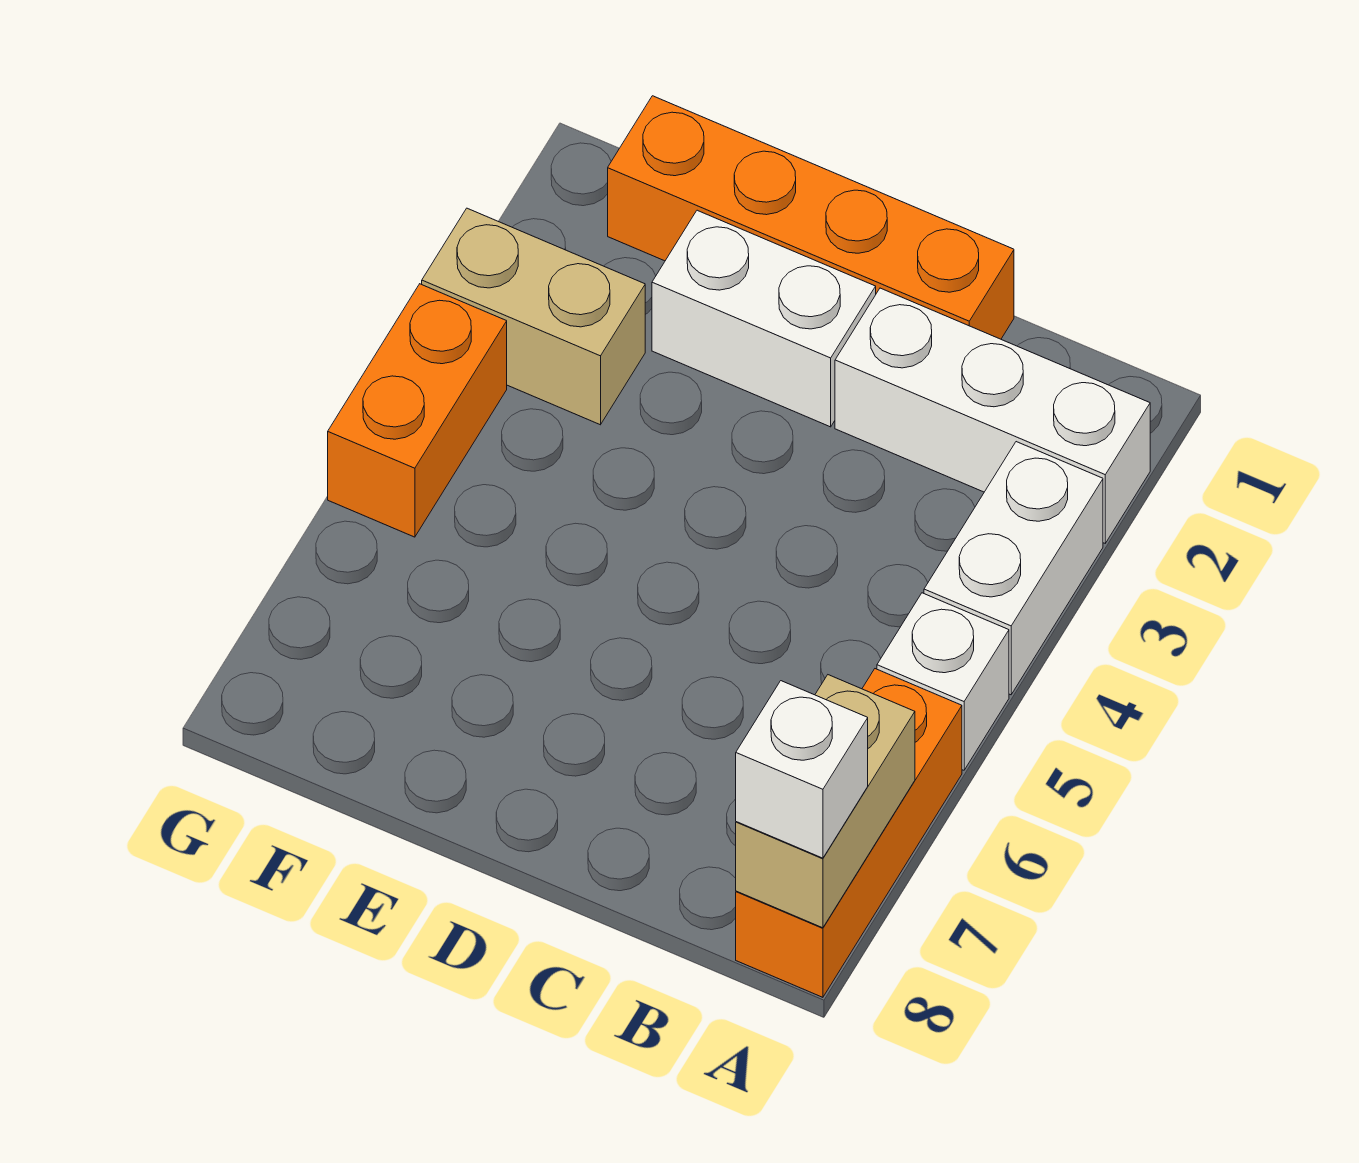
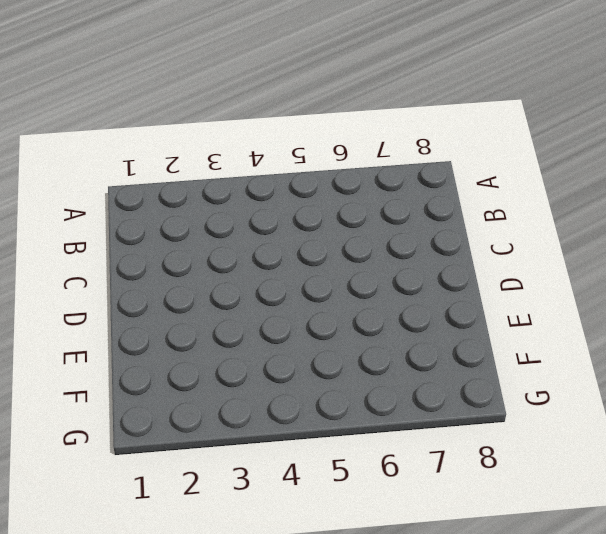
none -> white 1x3 brick [835,288,1150,543]
none -> white 1x2 brick [924,442,1103,695]

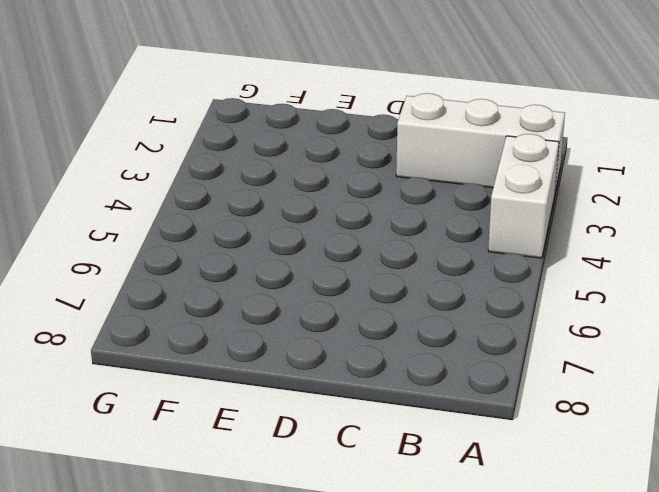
none -> white 1x1 brick [877,593,1009,770]
none -> orange 1x3 brick [736,669,962,997]

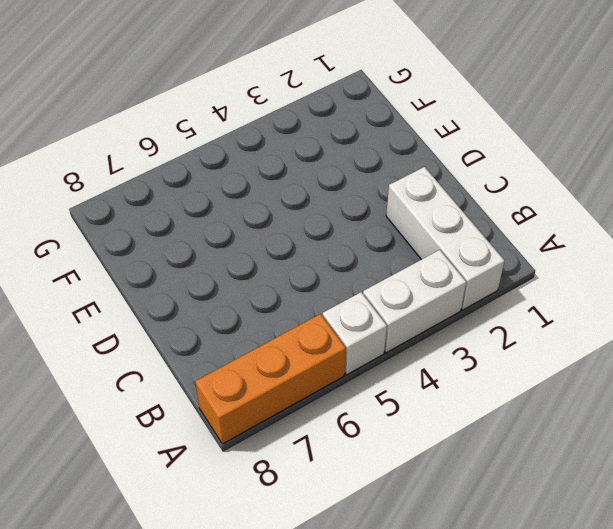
none -> orange 1x4 brick [608,96,1014,339]
none -> white 1x2 brick [652,210,876,427]

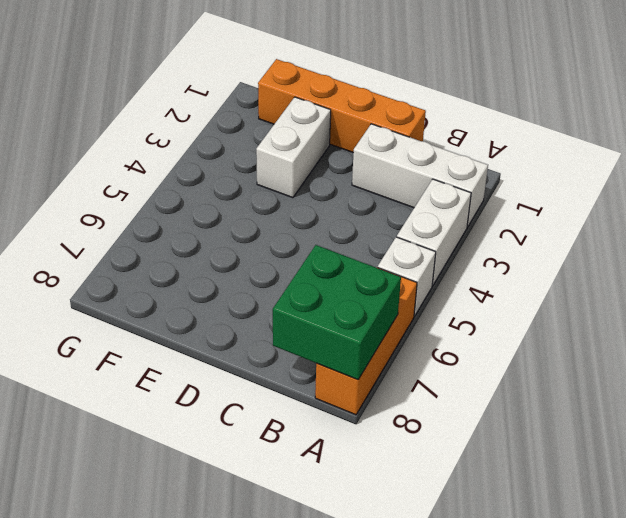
green 2x2 brick [273,245,401,380] -> tan 1x2 brick [736,675,915,928]
white 1x2 brick [256,97,331,198] -> white 1x2 brick turned to [652,210,876,427]
none -> tan 1x2 brick [422,208,645,425]
none -> orange 1x2 brick [328,284,507,537]

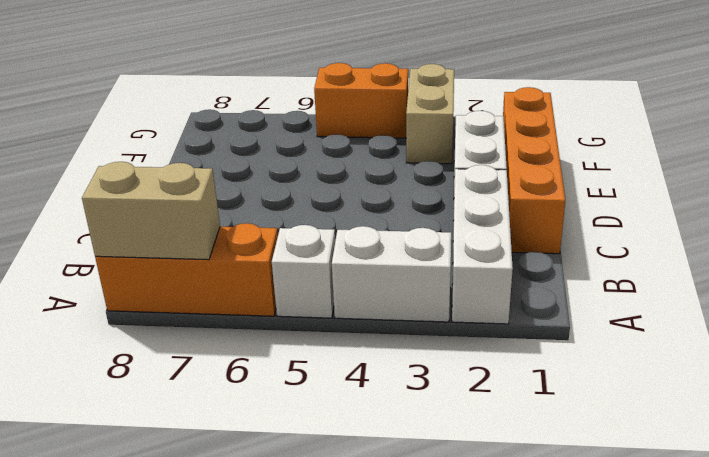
none -> white 1x1 brick [736,681,868,858]

